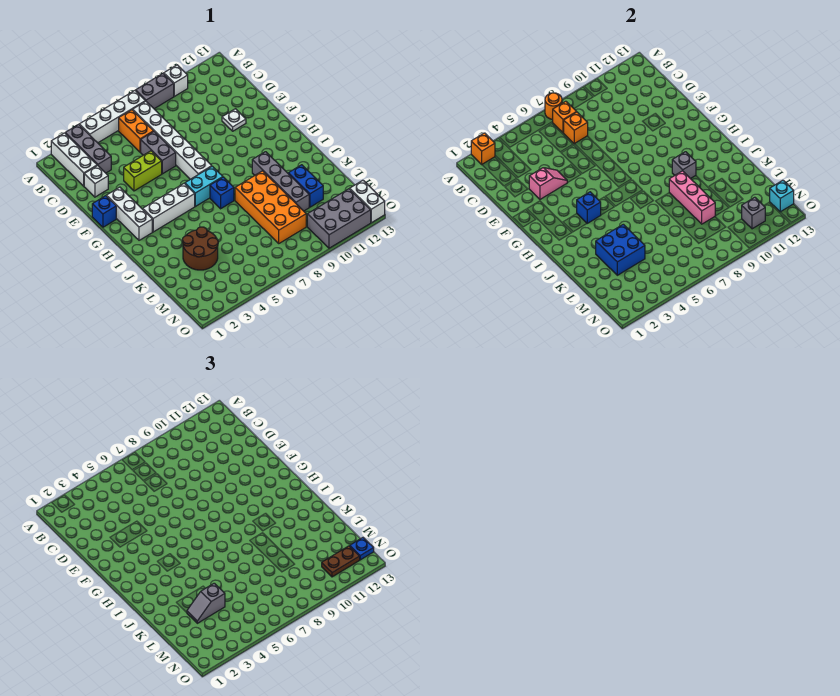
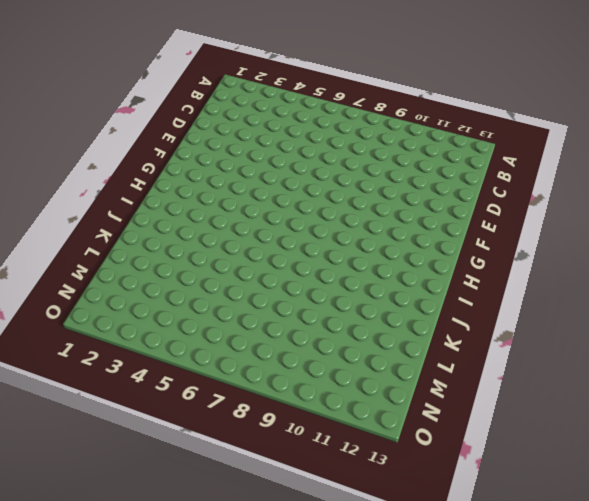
none -> white 1x3 brick [51,133,97,186]
none -> grey 1x3 brick [65,124,111,173]
none -> white 1x4 brick [79,91,145,143]
none -> grey 1x2 brick [136,74,174,109]

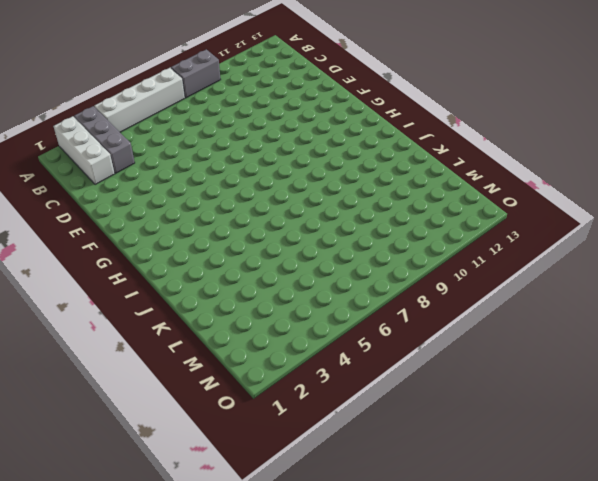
none -> white 1x1 brick [164,65,188,96]
none -> orange 1x2 brick [119,110,154,152]
none -> white 1x6 brick [133,101,212,179]
none -> white 1x1 brick [84,165,108,197]

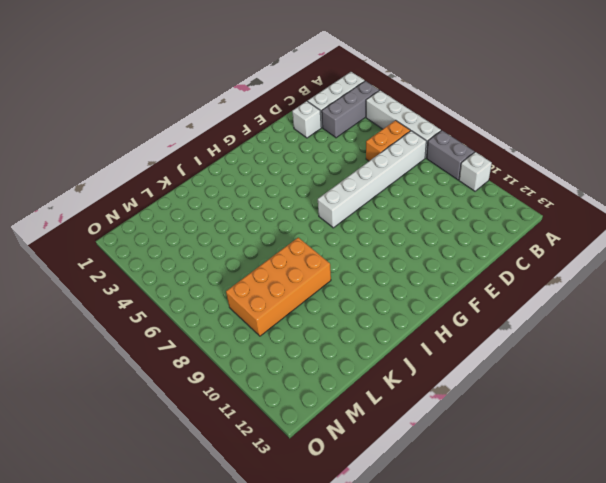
none -> grey 1x2 brick [141,132,176,174]
none -> lime 1x2 brick [124,151,162,191]
none -> white 1x1 plate [222,109,246,131]
none -> blue 1x1 brick [92,196,116,227]

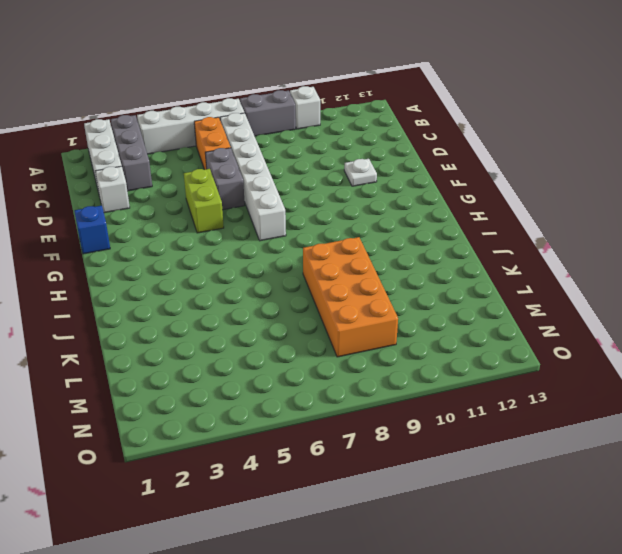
lime 1x2 brick [184,169,224,233] -> lime 1x2 brick turned to [124,151,162,191]
none -> white 1x3 brick [106,187,152,240]
none -> white 1x3 brick [143,183,195,232]
none -> cyan 1x2 brick [185,166,223,206]
none -> blue 1x1 brick [210,177,234,209]

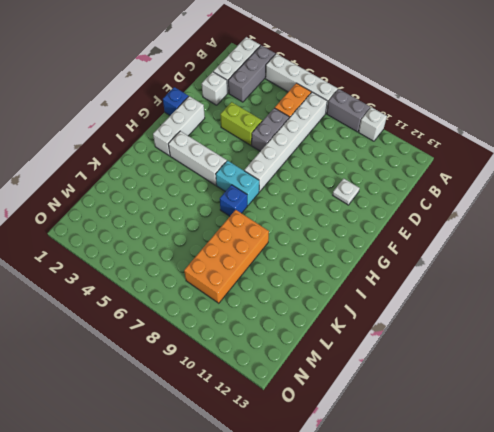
none -> grey 1x4 brick [252,152,309,211]
none -> brown 2x2 round brick [182,227,218,270]
none -> blue 1x2 brick [288,165,323,207]
none -> grey 2x3 brick [307,189,371,248]

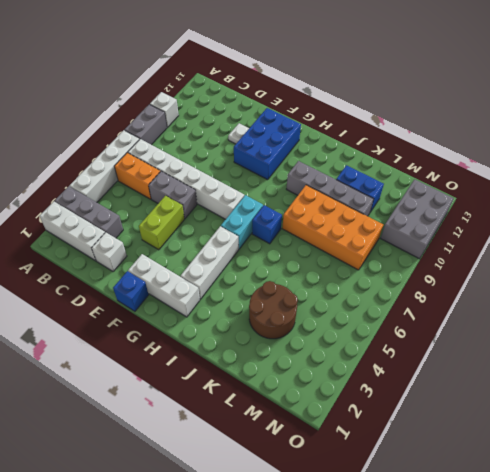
blue 2x3 brick [234,108,301,180] -> none
none -> white 1x2 brick [350,180,385,223]
none -> orange 1x1 brick [471,133,495,164]
none -> orange 1x1 round brick [545,93,562,119]
none -> orange 1x1 brick [553,101,576,133]

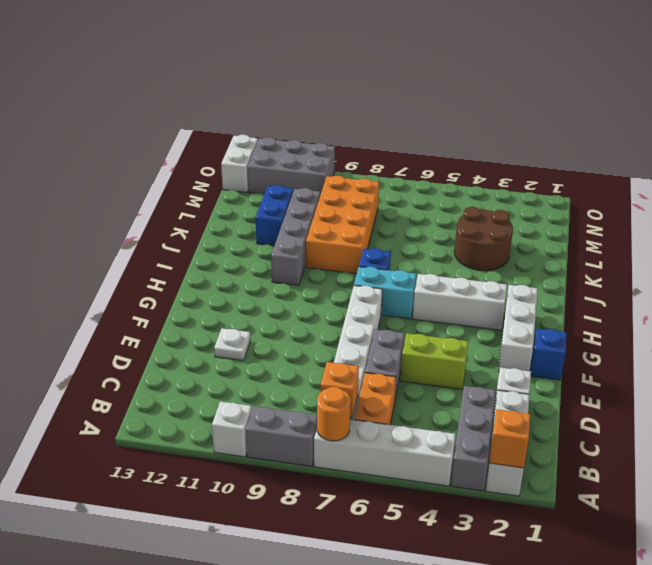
none -> orange 1x1 brick [564,112,588,144]
none -> pink 1x2 slope [529,168,567,199]
none -> blue 1x1 brick [577,192,601,223]
none -> grey 1x1 brick [672,152,696,179]

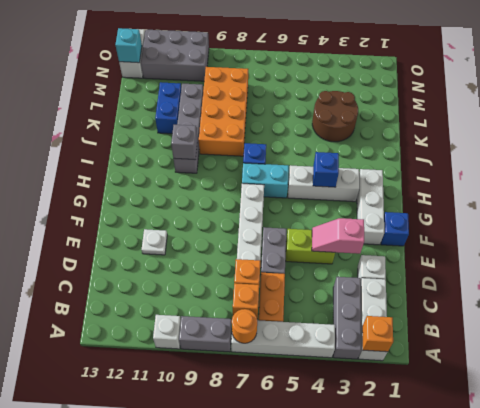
none -> pink 1x3 brick [669,171,715,224]
none -> blue 2x2 brick [596,224,645,275]
none -> grey 1x1 brick [742,197,765,229]
none -> grey 1x2 slope [187,583,225,623]

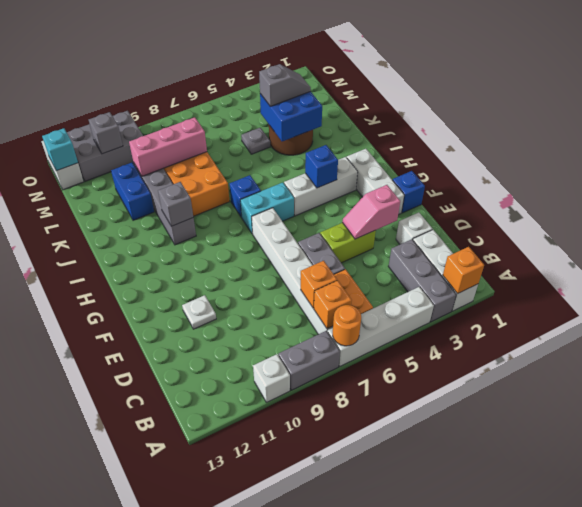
grey 1x1 plate [241,128,270,154] -> none
pink 1x3 brick [129,117,207,176] -> pink 1x3 brick turned to [669,171,715,224]
none -> brown 1x2 plate [322,546,360,577]
none -> blue 1x1 plate [350,538,374,560]

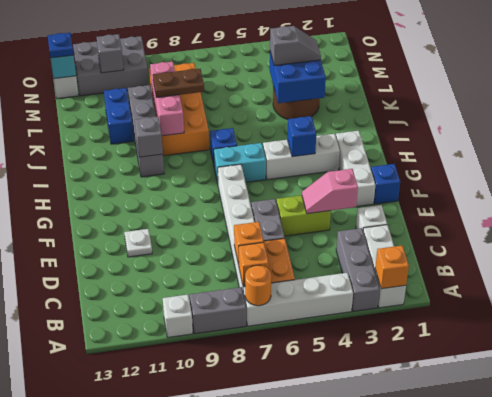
brown 1x2 plate [153,69,204,98] -> brown 1x2 plate moved to [322,546,360,577]

